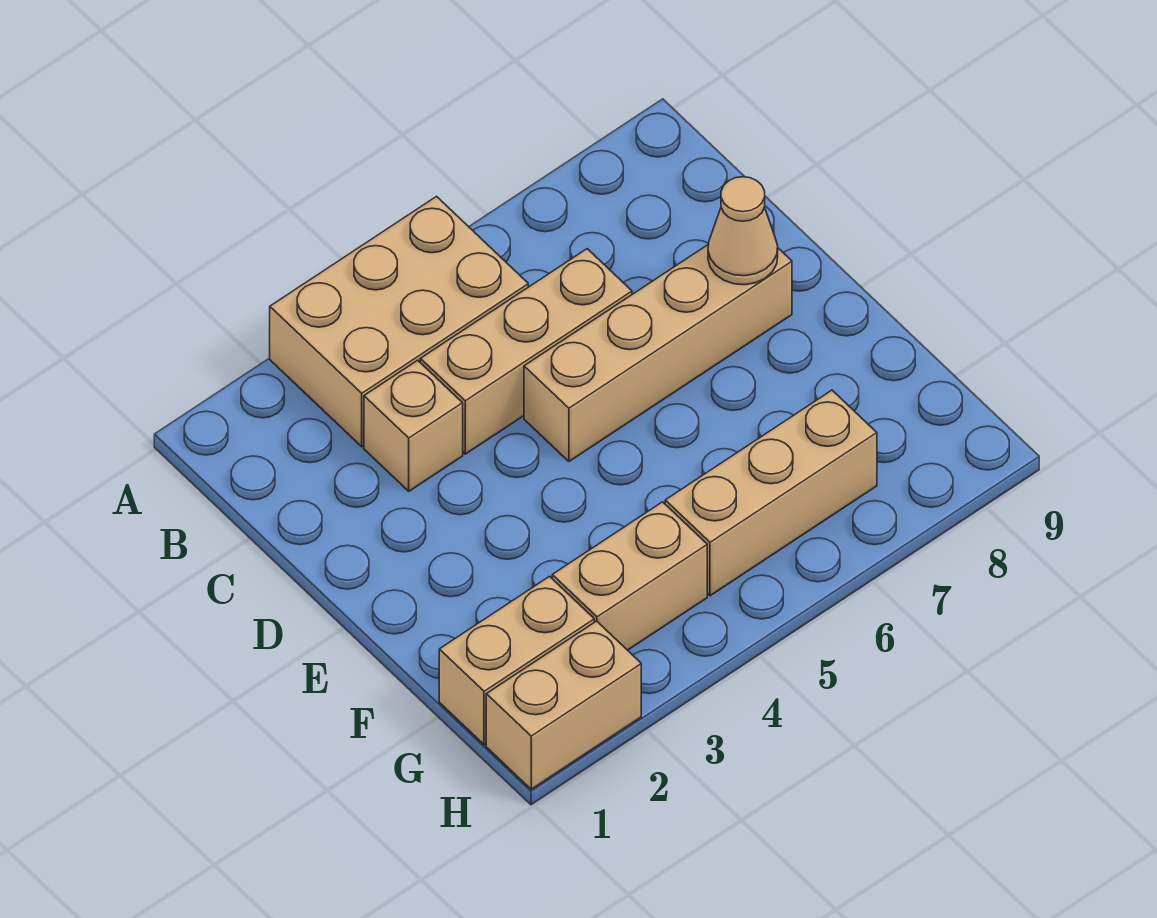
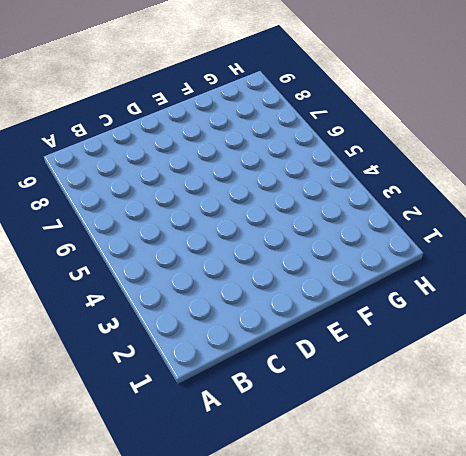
none -> tan 2x3 brick [270,197,528,447]
none -> tan 1x1 brick [364,360,463,491]

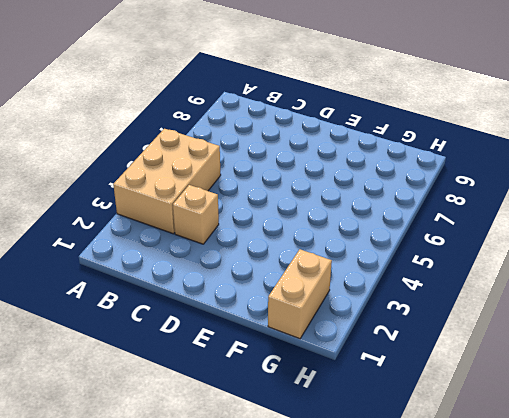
none -> tan 1x3 brick [420,249,632,454]
none -> tan 1x4 brick [524,244,792,461]

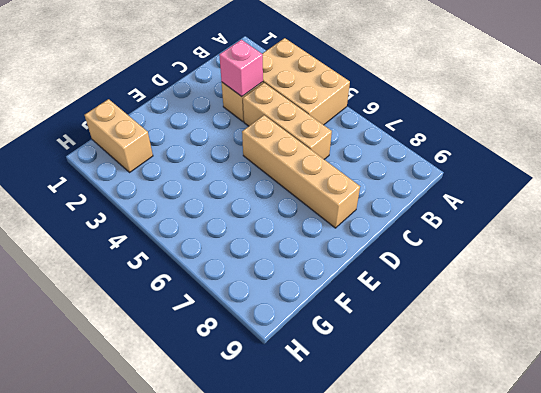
pink 1x1 brick [219,40,263,97] -> none
none -> tan 1x2 brick [552,502,707,650]
none -> tan 1x3 brick [665,390,877,596]

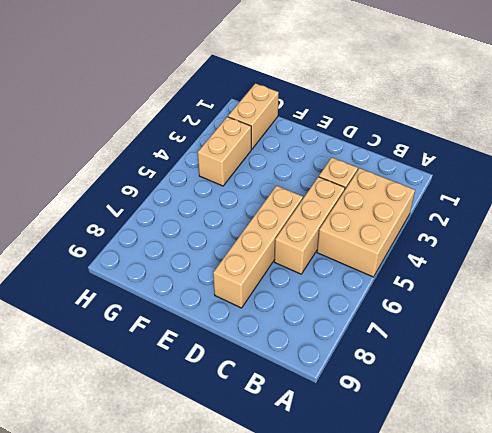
none -> tan 1x3 brick [665,390,877,596]
none -> tan 1x2 brick [486,621,641,789]

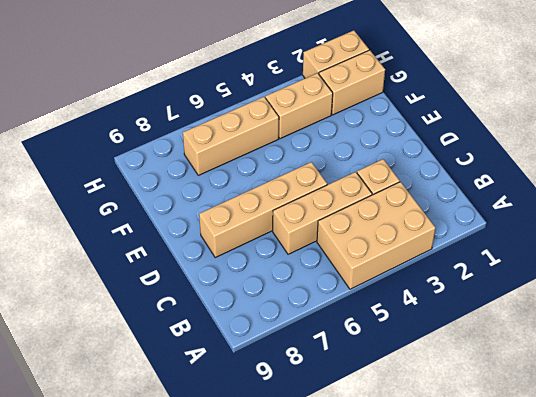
none -> tan 1x1 cone [708,177,778,285]

